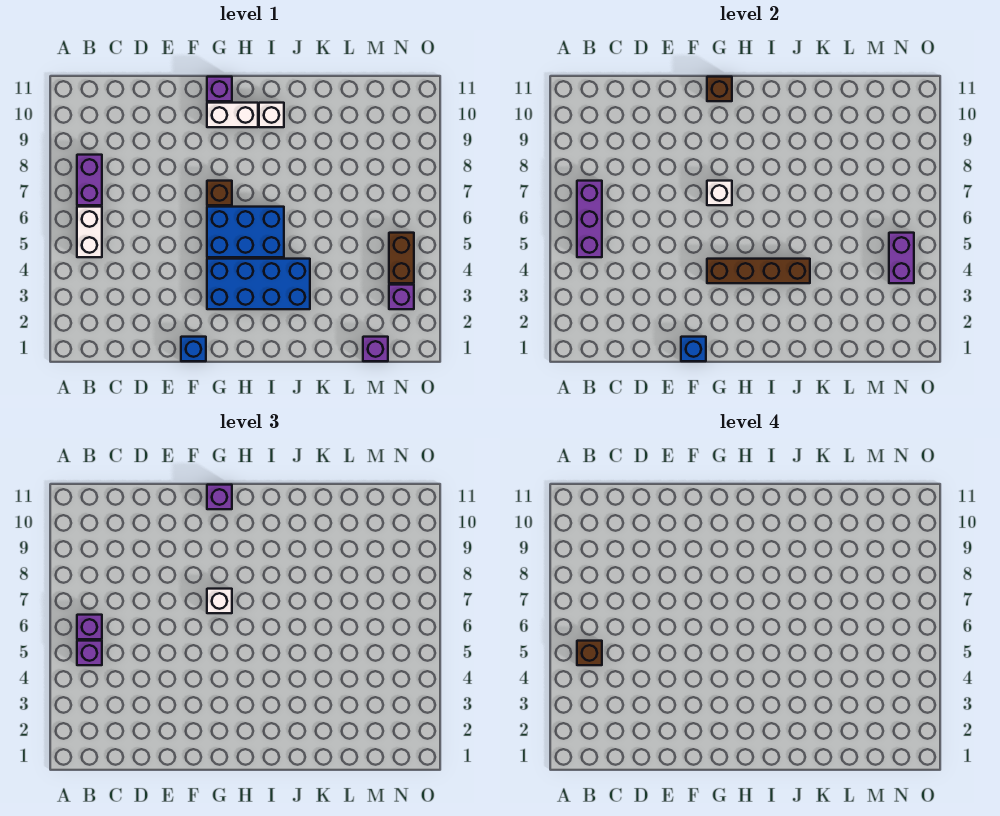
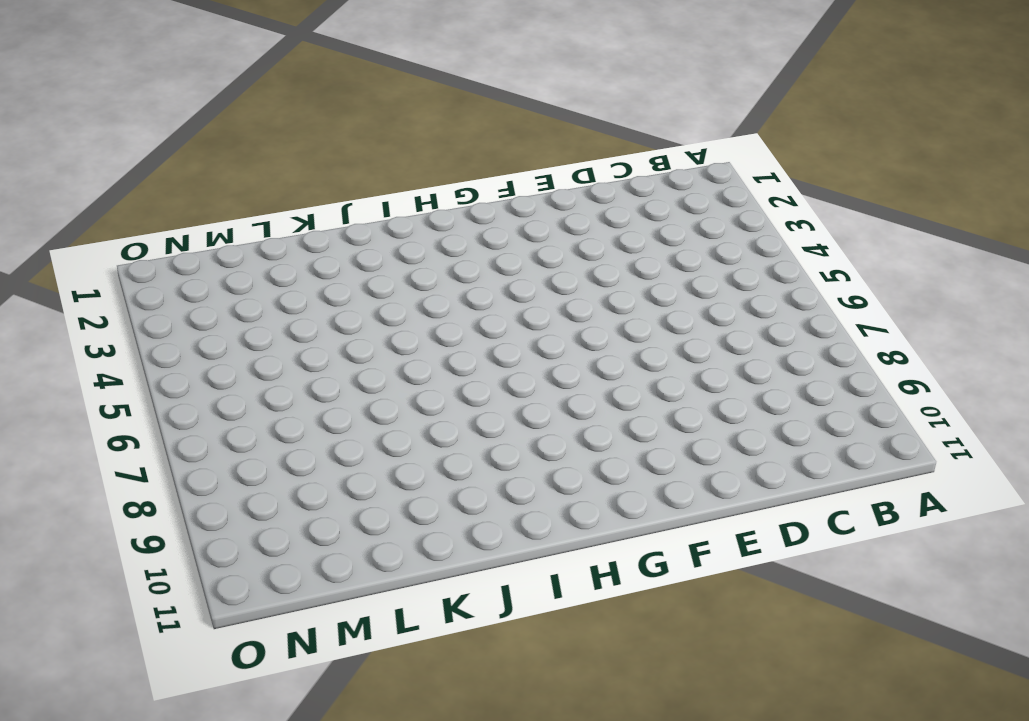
none -> white 1x2 brick [77,207,102,257]
none -> purple 1x2 brick [77,155,102,205]
none -> blue 1x1 brick [181,337,206,361]

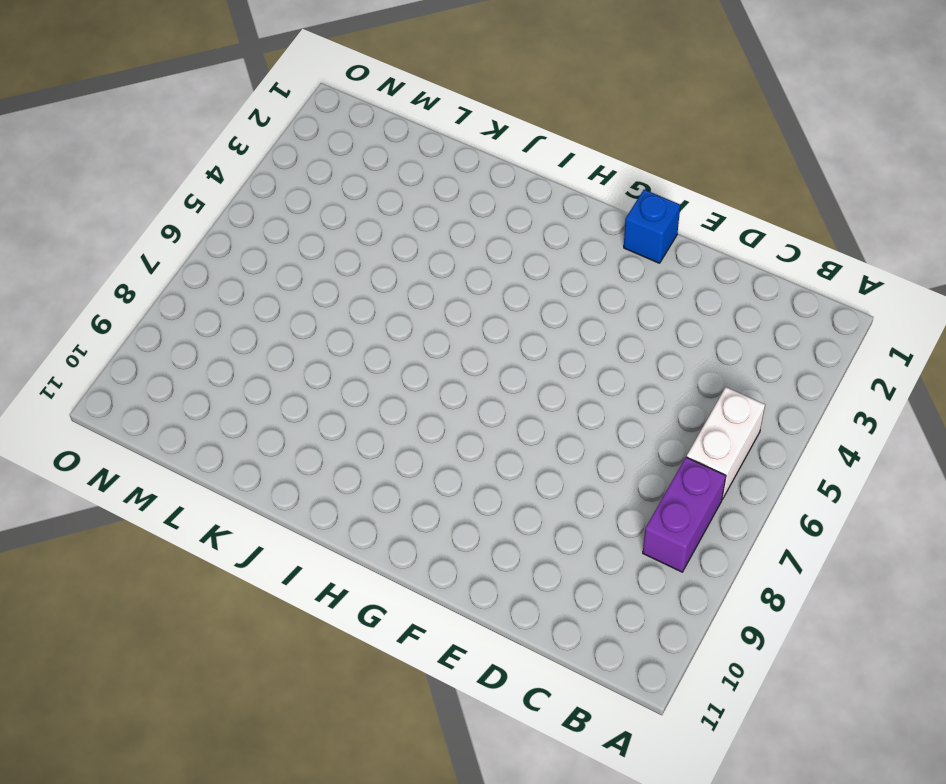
none -> blue 2x4 brick [207,259,310,309]
none -> blue 2x3 brick [207,207,284,257]
none -> brown 1x1 brick [207,181,232,205]

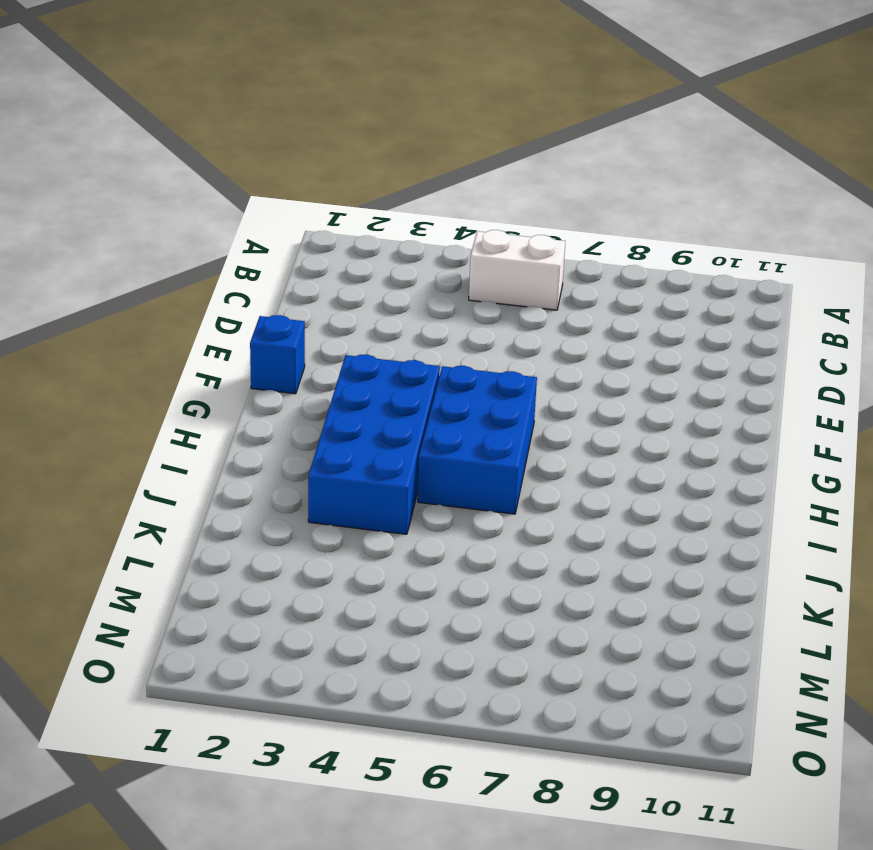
none -> purple 1x2 brick [77,155,102,205]
none -> brown 1x1 brick [207,181,232,205]
none -> white 1x2 brick [207,103,258,127]

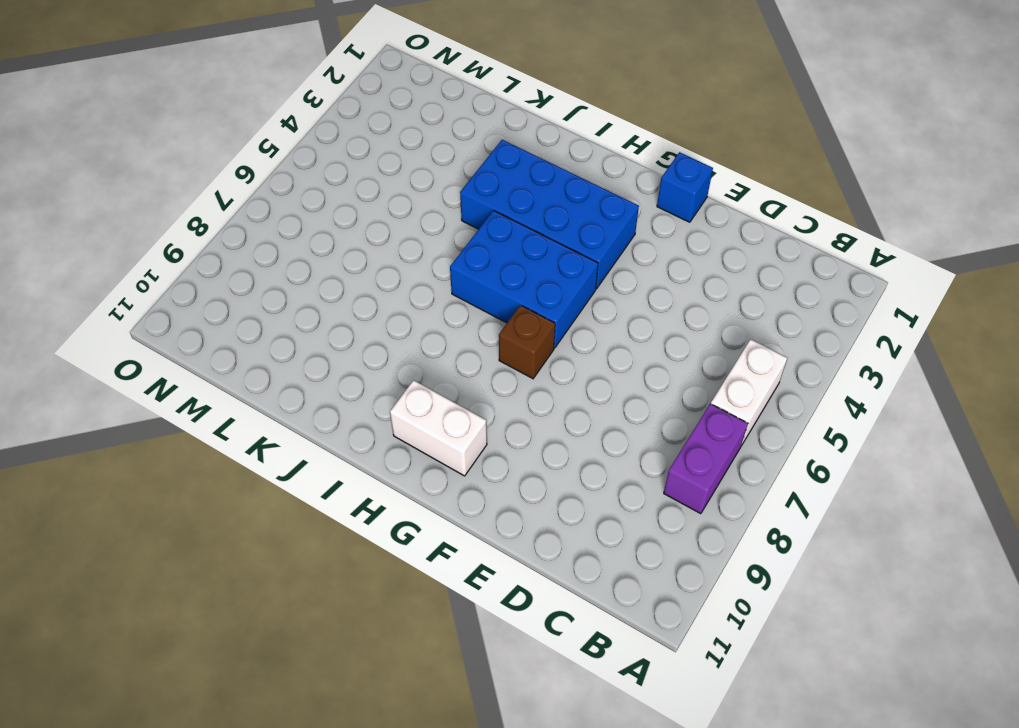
none -> purple 1x1 brick [207,77,232,101]
none -> white 1x1 brick [259,103,284,127]
none -> purple 1x1 brick [363,337,388,361]

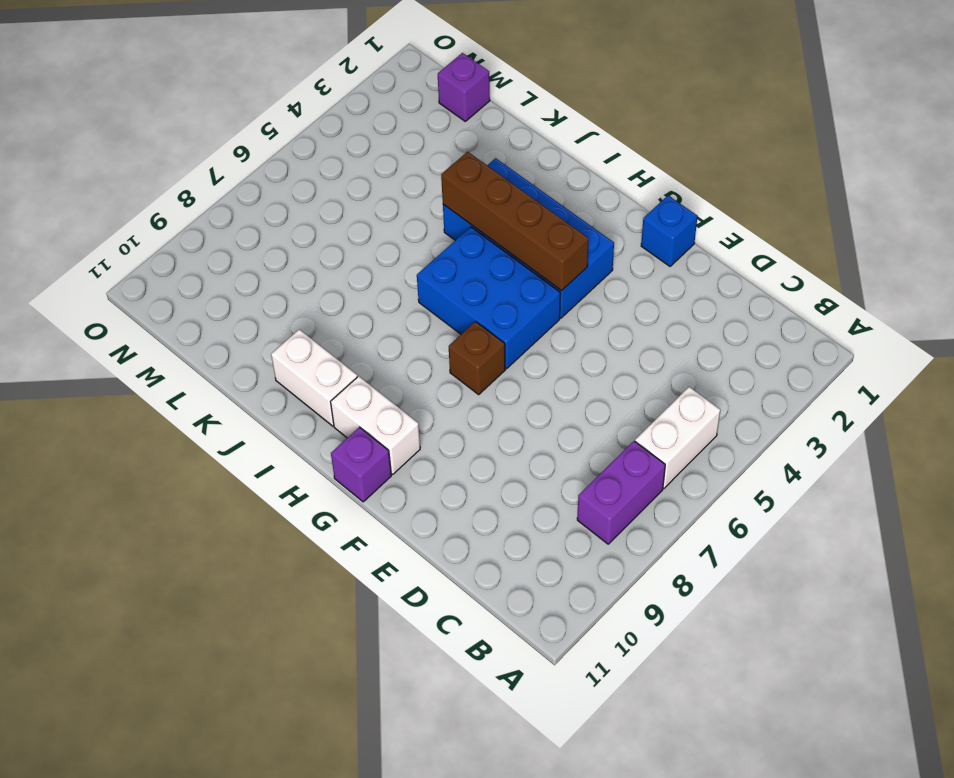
white 1x2 brick [271,329,357,426] -> white 1x1 brick [259,103,284,127]
none -> purple 1x1 brick [389,285,414,309]
none -> brown 1x2 brick [389,233,414,283]
none -> purple 1x3 brick [577,181,602,257]

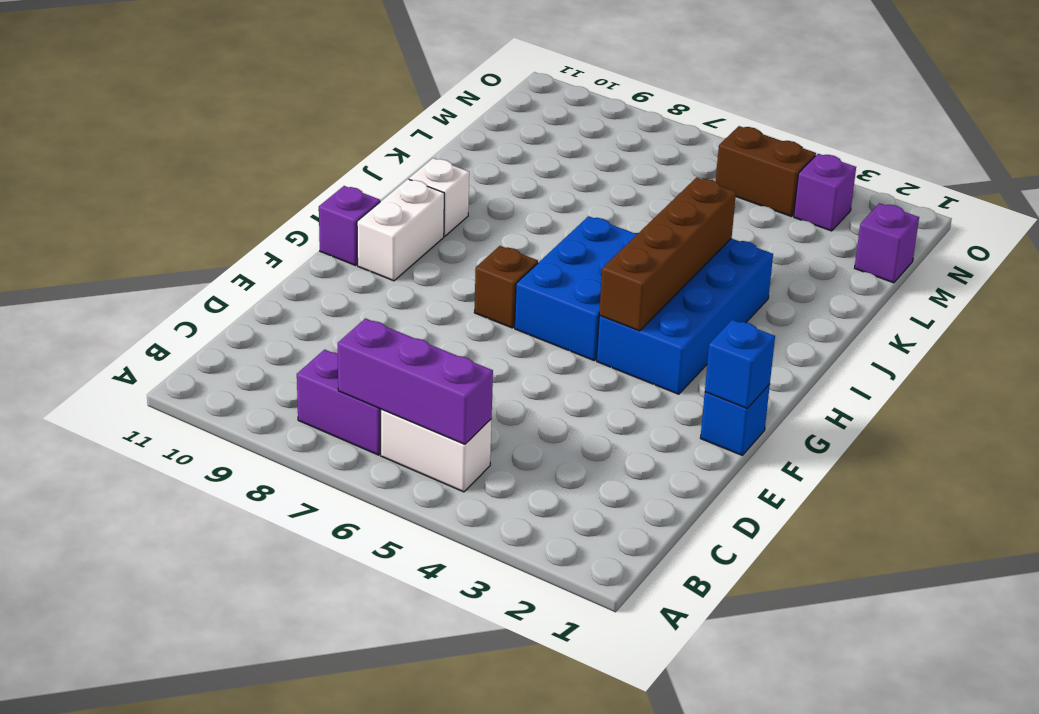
none -> white 1x1 brick [707,181,732,205]
none -> brown 1x1 brick [707,77,732,101]
none -> purple 1x2 brick [889,233,914,283]

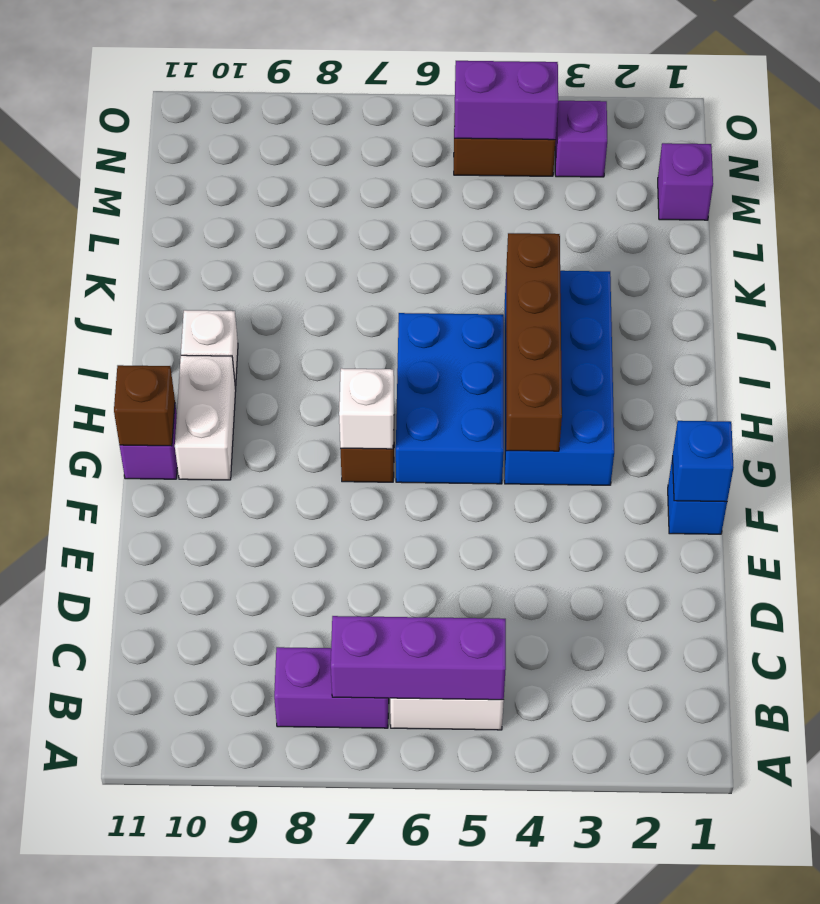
none -> purple 1x1 brick [77,641,102,665]
none -> purple 1x1 brick [77,615,102,639]
none -> white 1x1 brick [207,589,232,613]

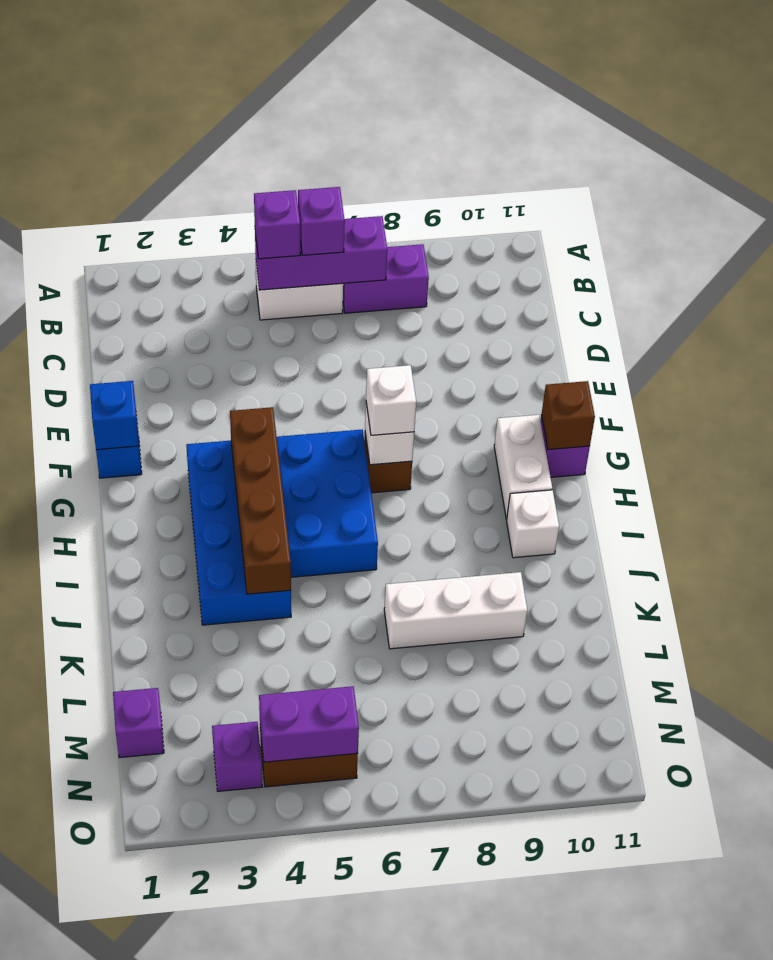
white 1x3 brick [384,572,527,649] -> none
none -> purple 1x1 brick [207,485,232,509]
none -> brown 1x1 brick [577,641,602,665]

